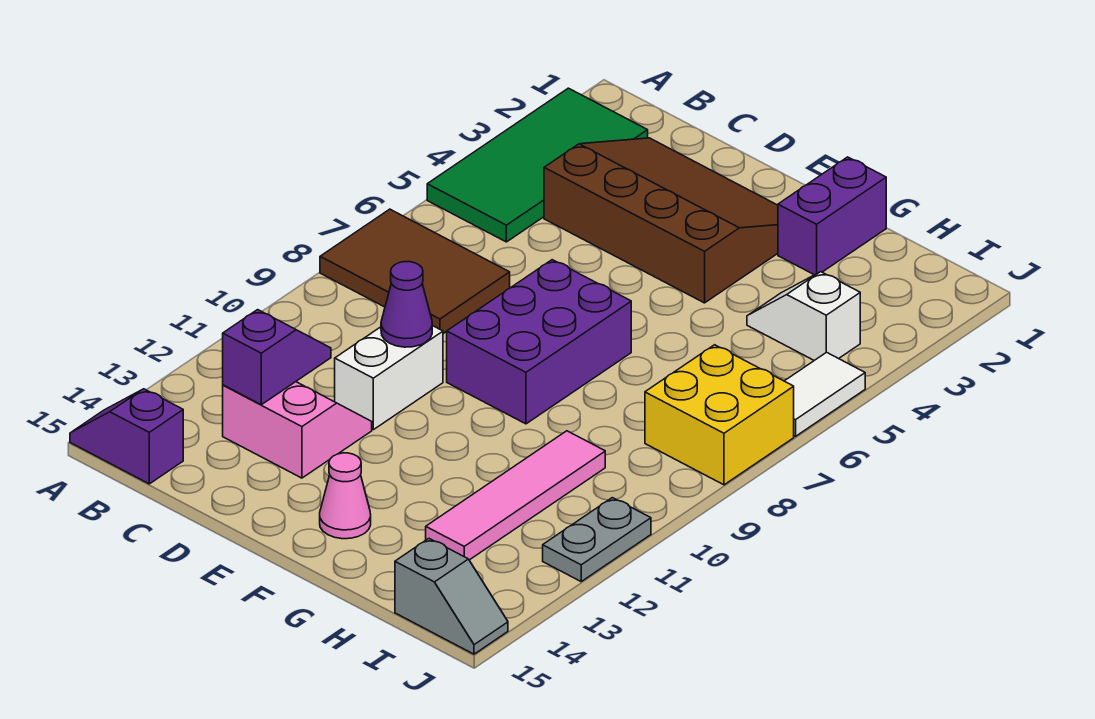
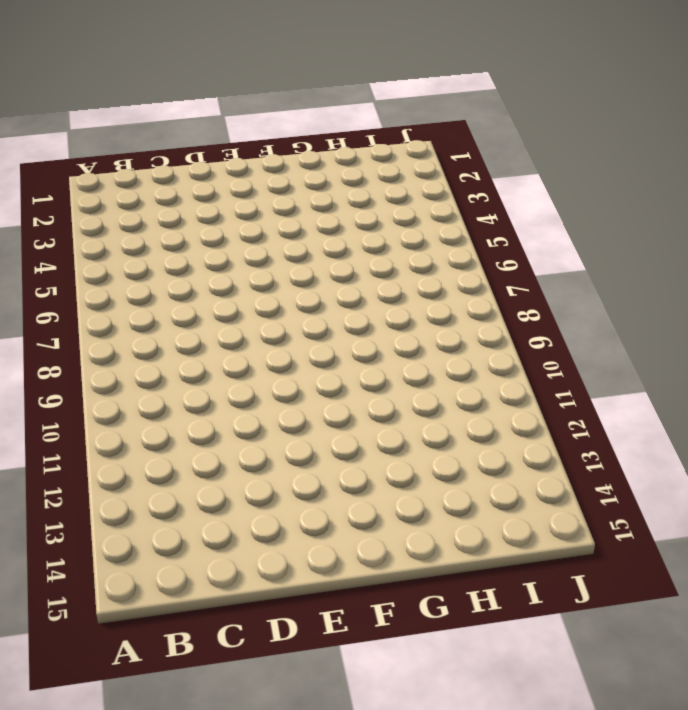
none -> green 2x4 tile [427,88,648,242]
none -> brown 2x3 tile [320,209,510,334]
none -> purple 1x2 slope [70,389,183,484]

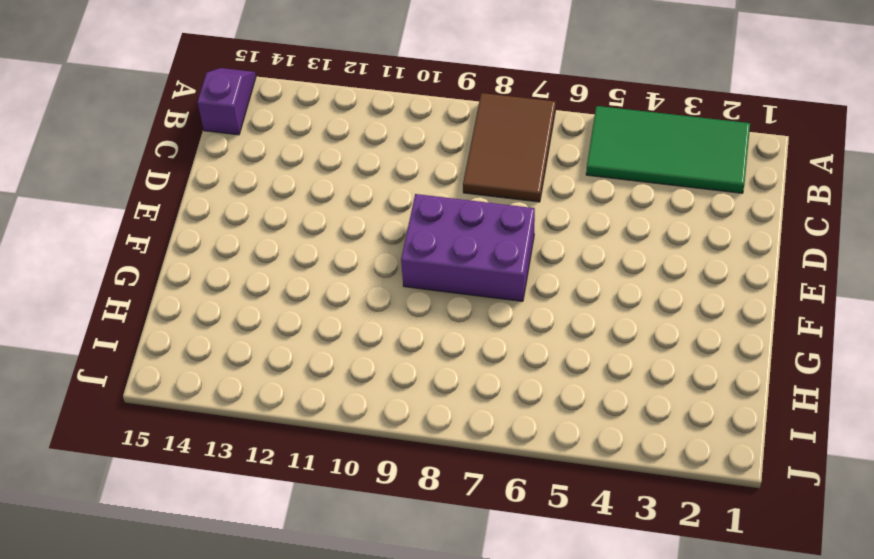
none -> brown 3x4 slope [544,138,778,303]
none -> pink 2x2 slope [223,382,372,478]
none -> white 1x2 brick [335,326,443,430]

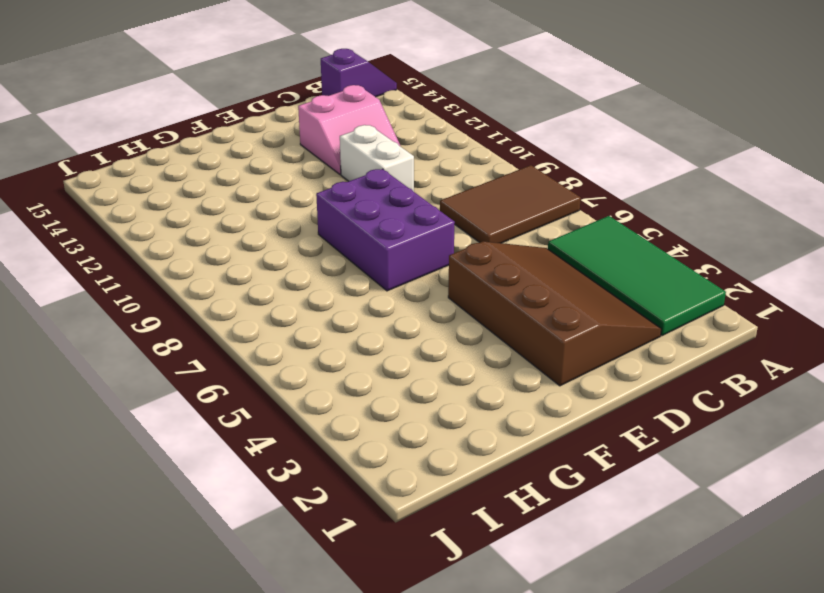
brown 3x4 slope [448,241,661,386] -> brown 3x4 slope turned to [544,138,778,303]
none -> pink 1x1 cone [320,453,371,539]
none -> purple 1x2 brick [778,157,886,275]
none -> white 1x2 slope [747,272,860,360]

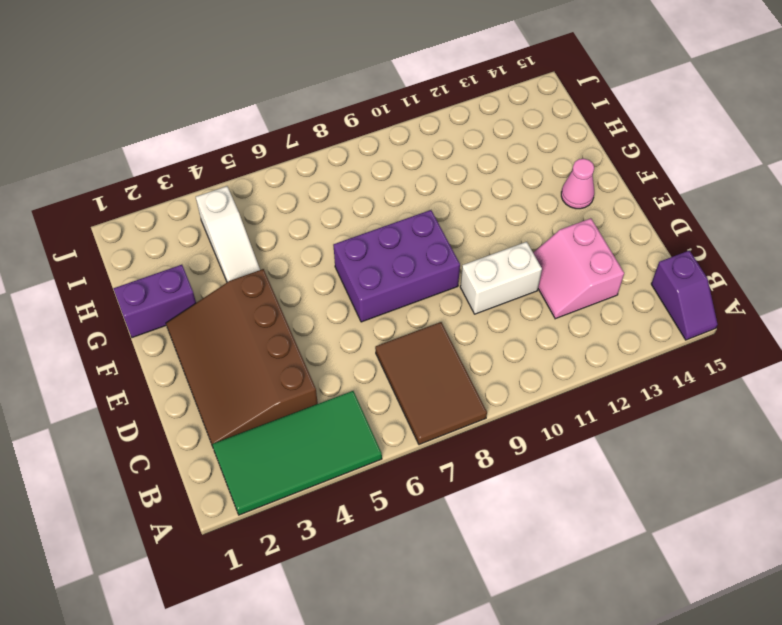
white 1x3 slope [196,186,260,282] -> white 1x2 slope [747,272,860,360]
none -> pink 1x4 tile [426,431,605,560]
none -> yellow 2x2 brick [645,345,794,485]
none -> grey 1x2 slope [395,539,508,654]

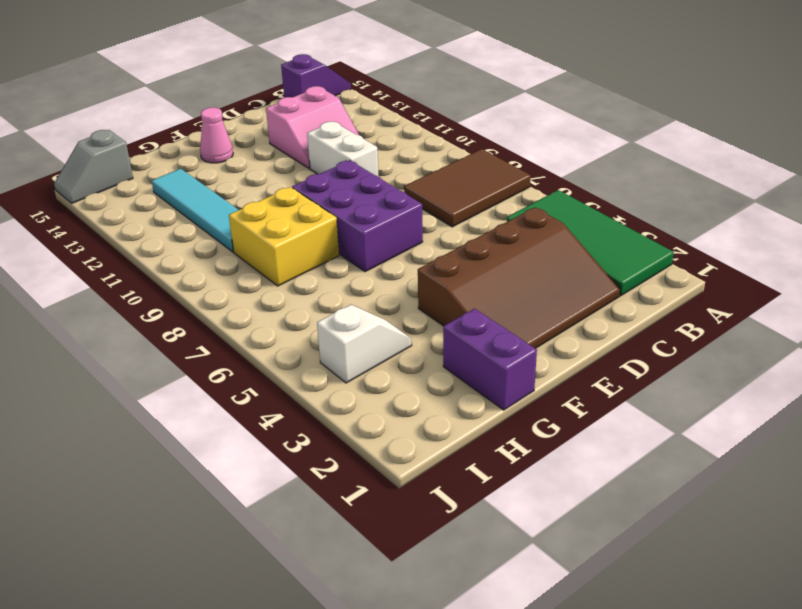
yellow 2x2 brick [229,187,339,286] -> yellow 2x2 brick moved to [645,345,794,485]
cyan 1x4 tile [152,169,238,252] -> pink 1x4 tile [426,431,605,560]
none -> white 1x2 tile [785,352,865,436]
none -> grey 1x2 plate [543,498,651,581]
none -> purple 1x2 slope [223,310,331,405]

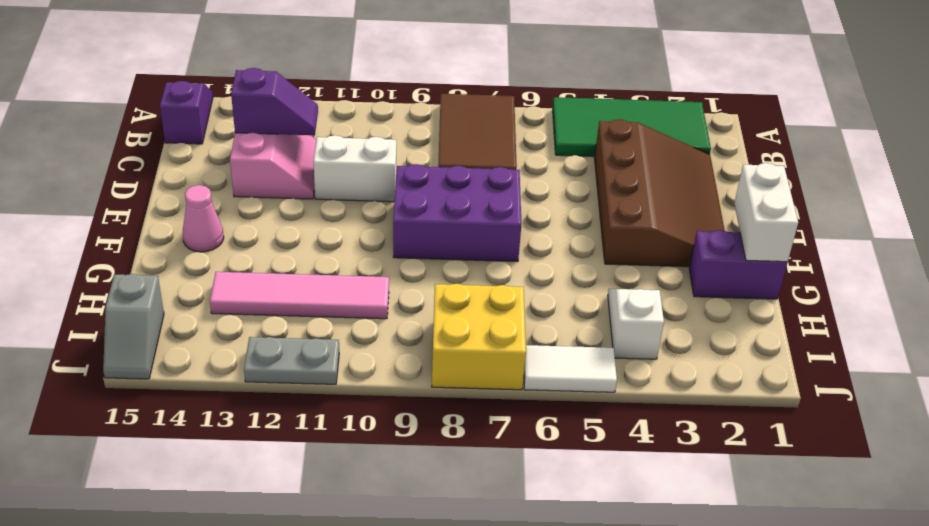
white 1x2 brick [734,163,798,262] -> none
none -> purple 1x1 cone [381,262,432,347]

